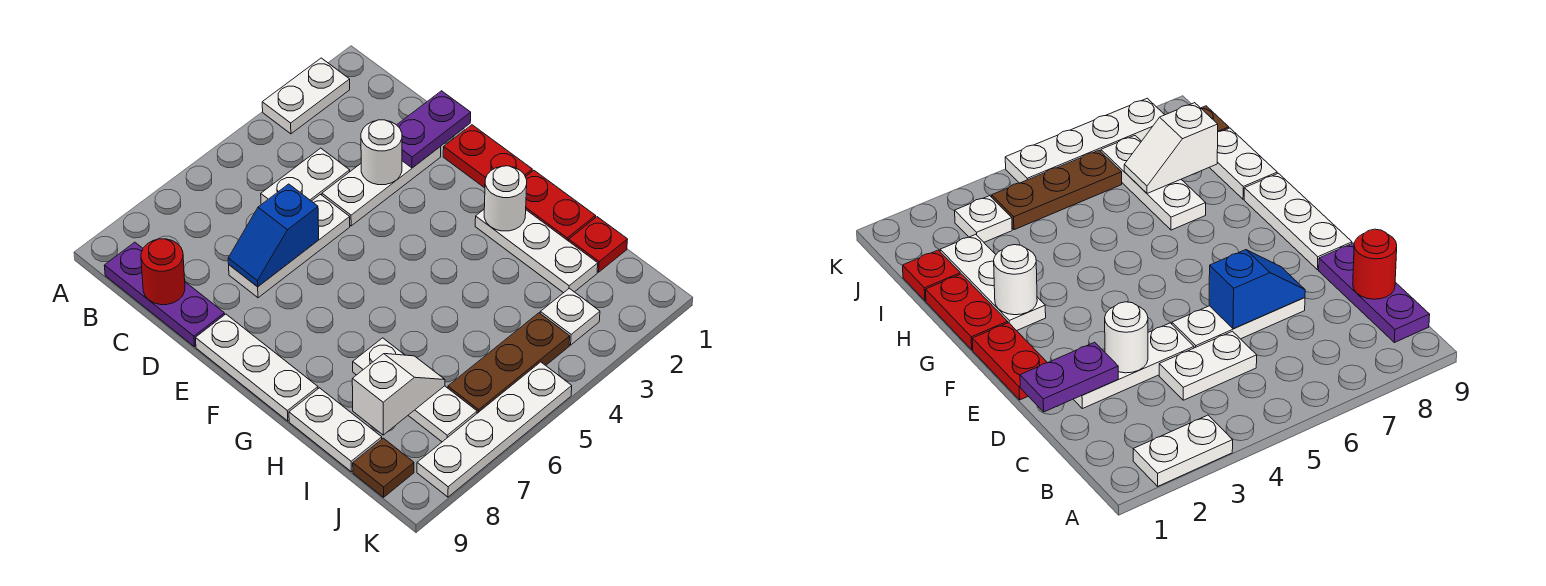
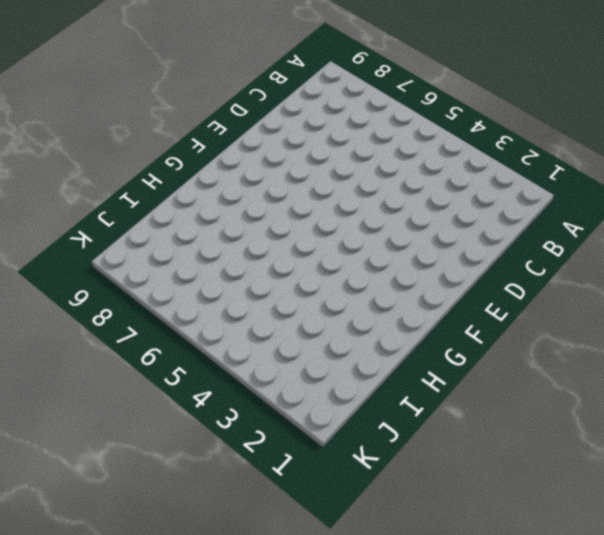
none -> white 1x2 plate [262,58,350,134]
none -> purple 1x3 plate [104,242,225,347]
none -> white 1x2 plate [261,148,350,205]

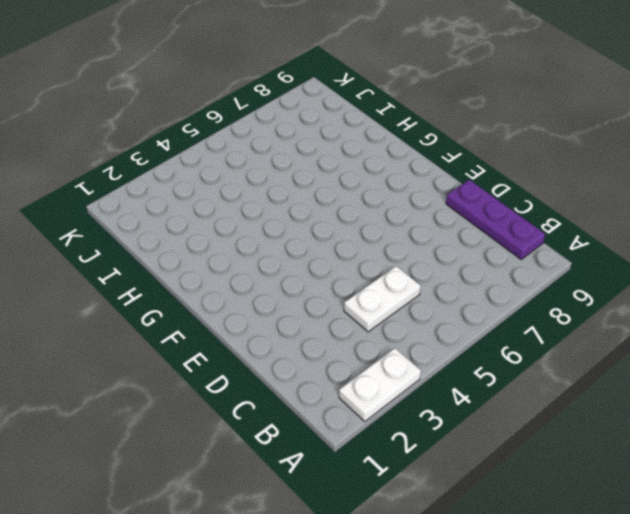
none -> white 1x3 plate [322,147,441,226]
none -> white 1x3 plate [229,195,350,298]
none -> red 1x2 plate [443,125,532,188]

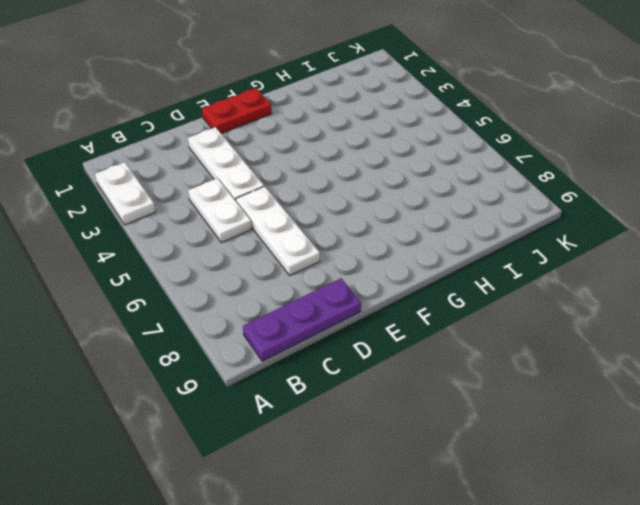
none -> white 1x3 plate [196,314,318,421]
none -> red 1x2 plate [526,171,596,241]
none -> white 1x3 plate [475,210,598,293]

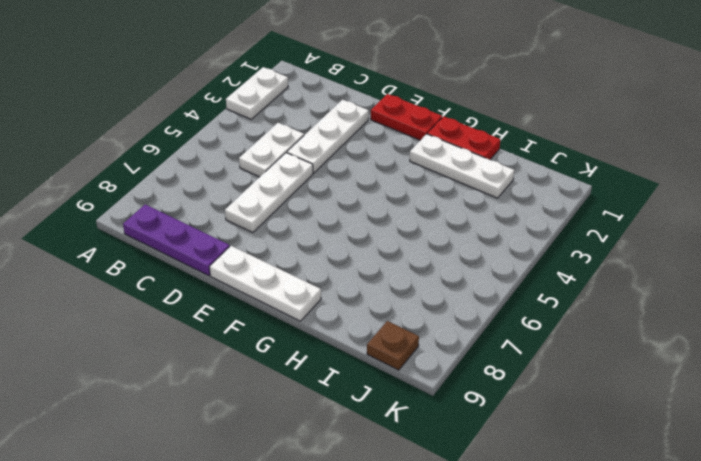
none -> white 1x3 plate [353,338,477,442]
none -> white 1x2 plate [289,388,382,472]
none -> red 1x1 plate [569,217,628,272]

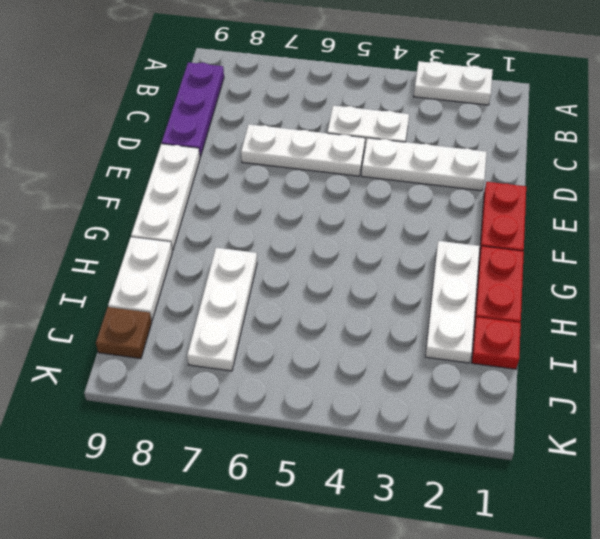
none -> white 1x1 plate [540,288,600,345]
none -> brown 1x3 plate [448,313,570,413]
none -> white 1x4 plate [417,362,572,497]

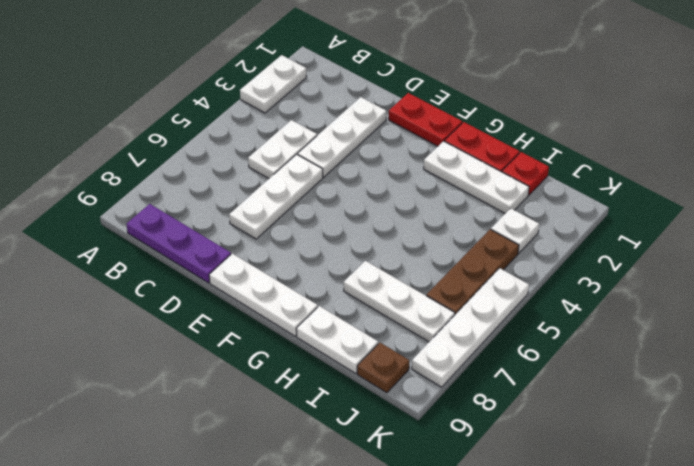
none -> red 1x1 round brick [141,239,185,305]
none -> purple 1x2 plate [397,91,471,168]
none -> white 1x1 round brick [361,120,402,185]

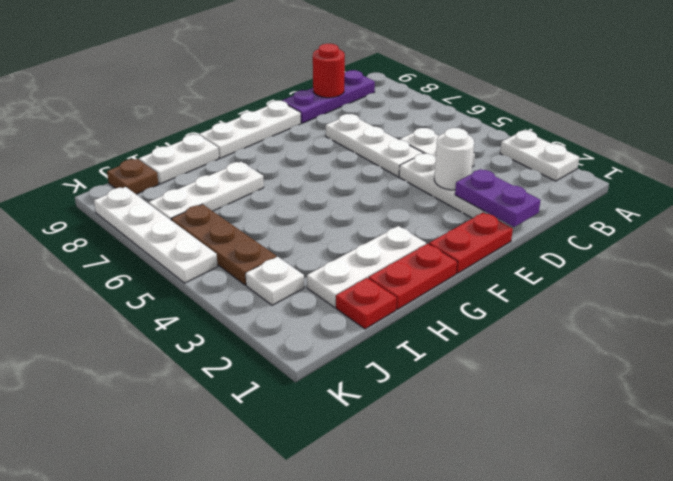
none -> blue 1x2 slope [228,184,319,287]
none -> white 1x1 round brick [484,166,527,231]
none -> white 1x2 slope [352,354,445,435]

